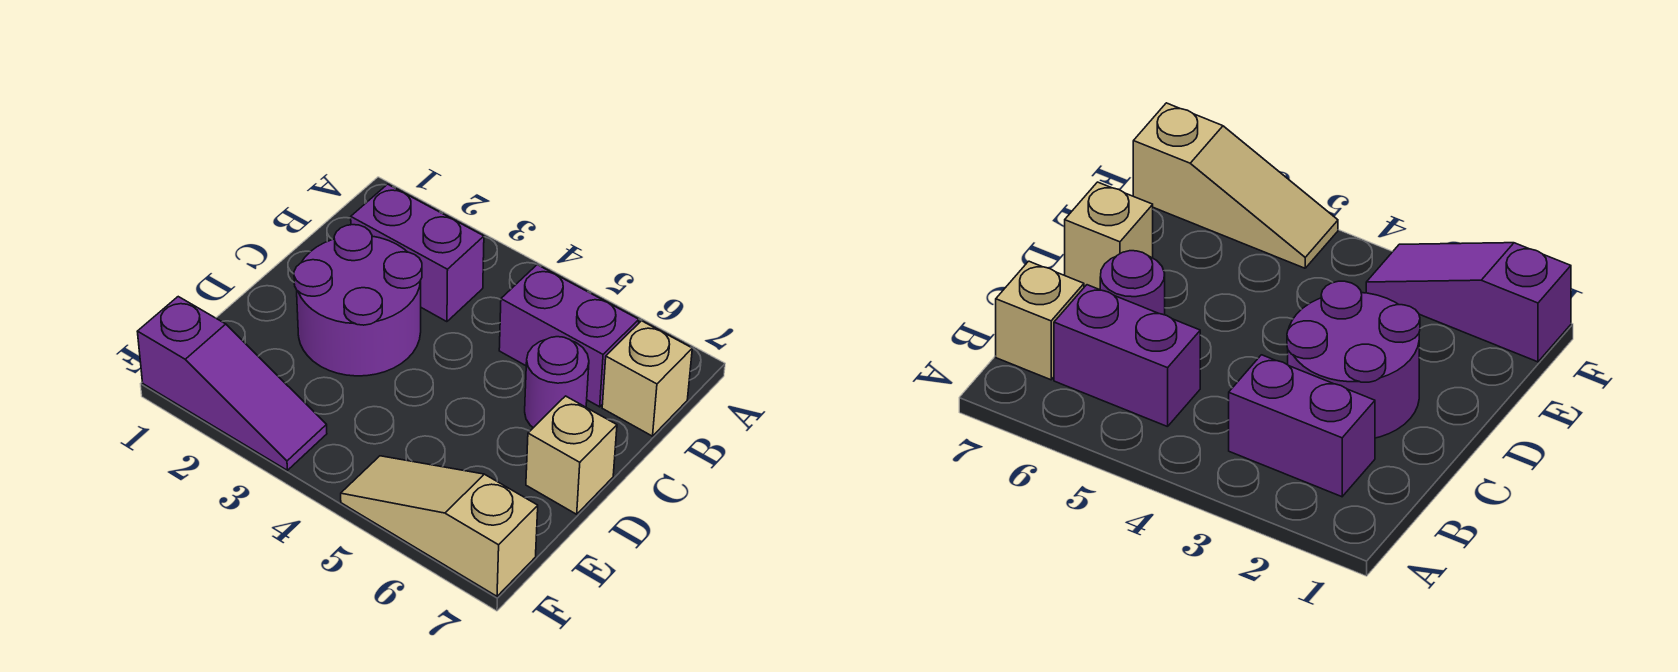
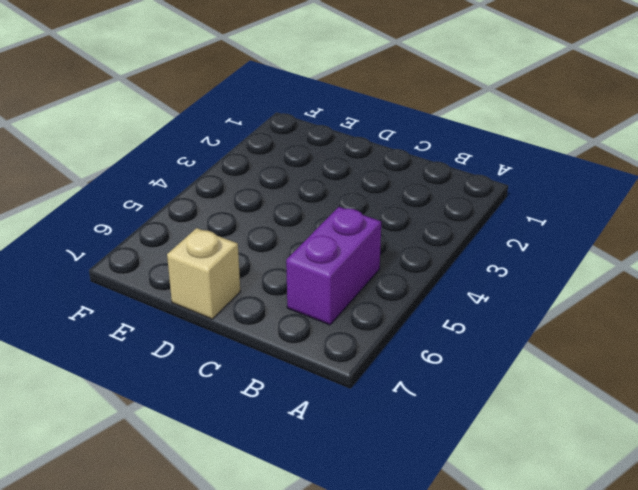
none -> purple 1x2 brick [351,184,484,322]
none -> tan 1x1 brick [602,321,692,436]

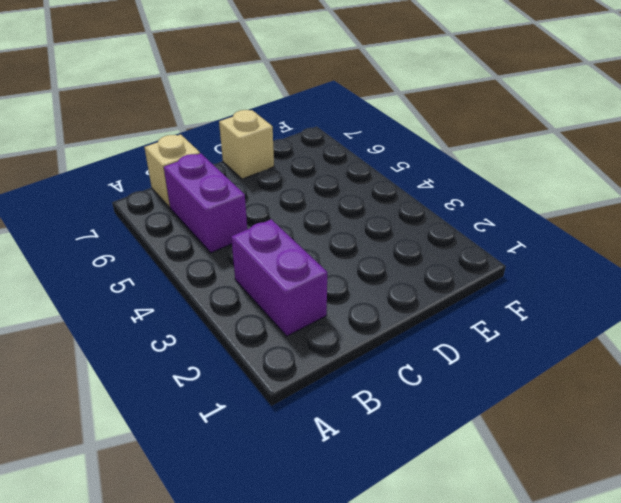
none -> purple 2x2 round brick [294,225,422,376]
none -> purple 1x1 round brick [525,337,589,428]

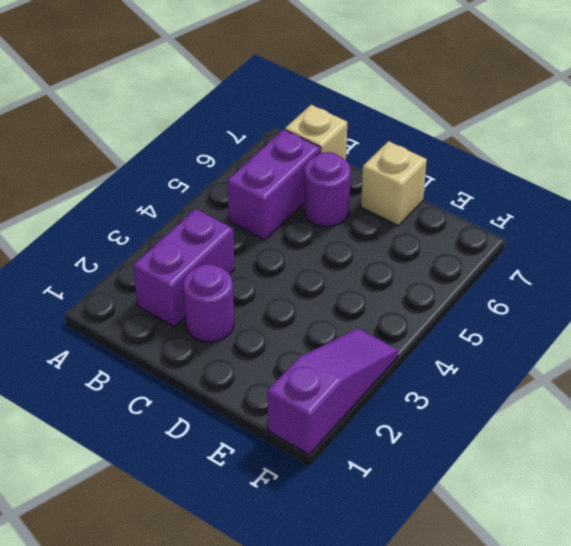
purple 1x1 round brick [183,264,234,342] -> purple 2x2 round brick [294,225,422,376]
none -> tan 1x3 slope [341,456,538,596]

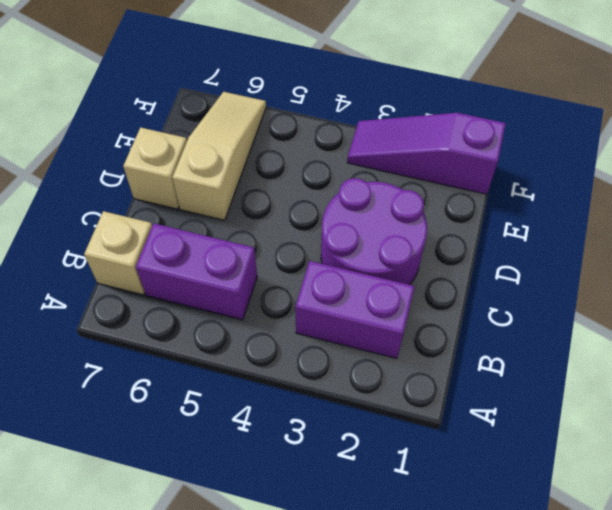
tan 1x3 slope [172,92,266,220] -> tan 1x3 slope turned to [341,456,538,596]
none -> purple 1x1 round brick [525,337,589,428]

